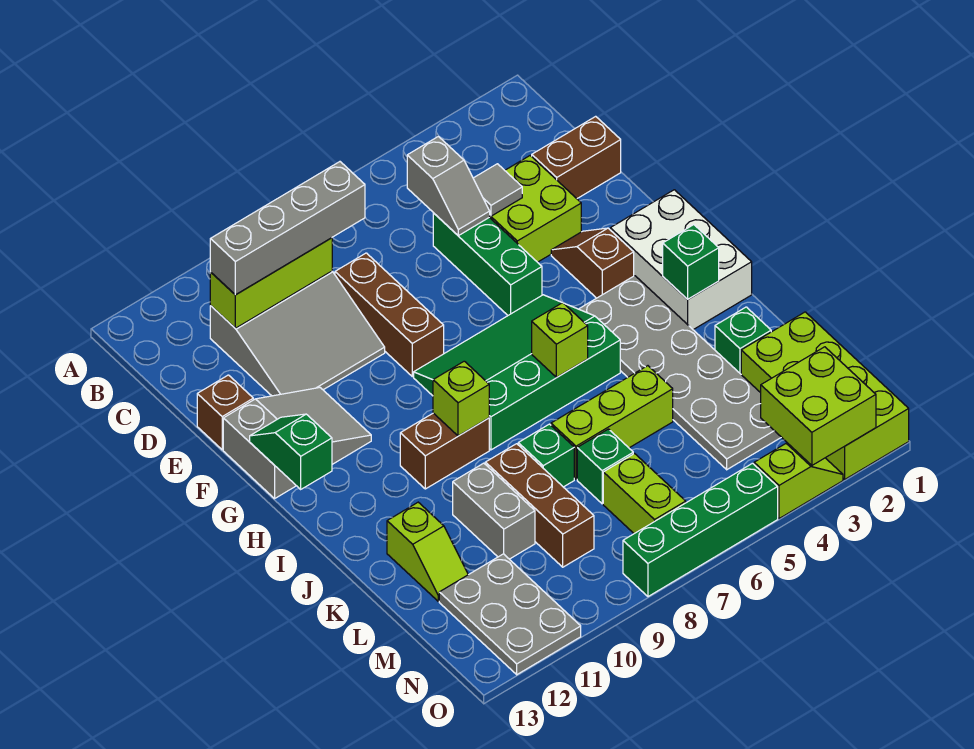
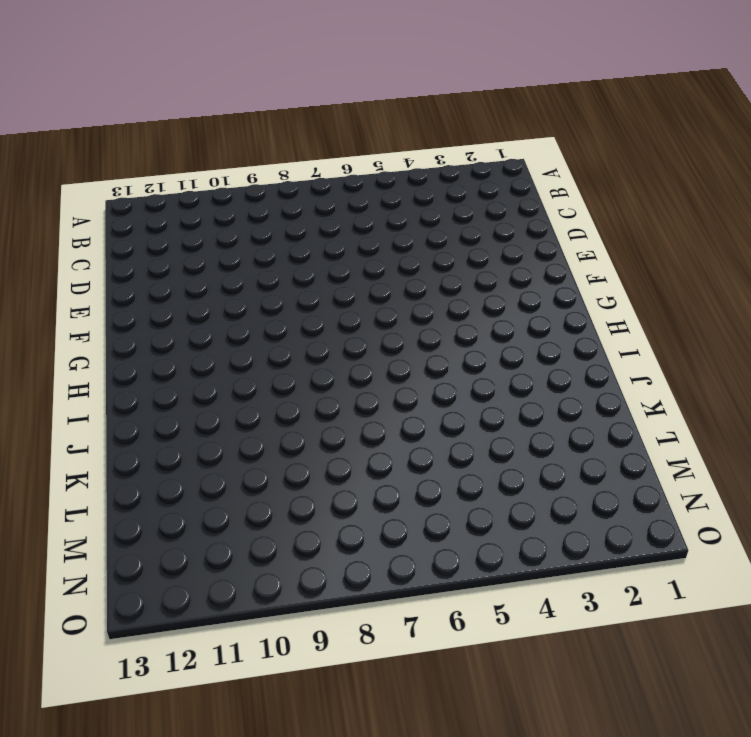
none -> grey 3x3 slope [210,271,385,396]
none -> brown 1x2 brick [532,116,621,199]
none -> lime 2x2 brick [489,156,581,262]
none -> green 1x3 brick [433,213,542,315]

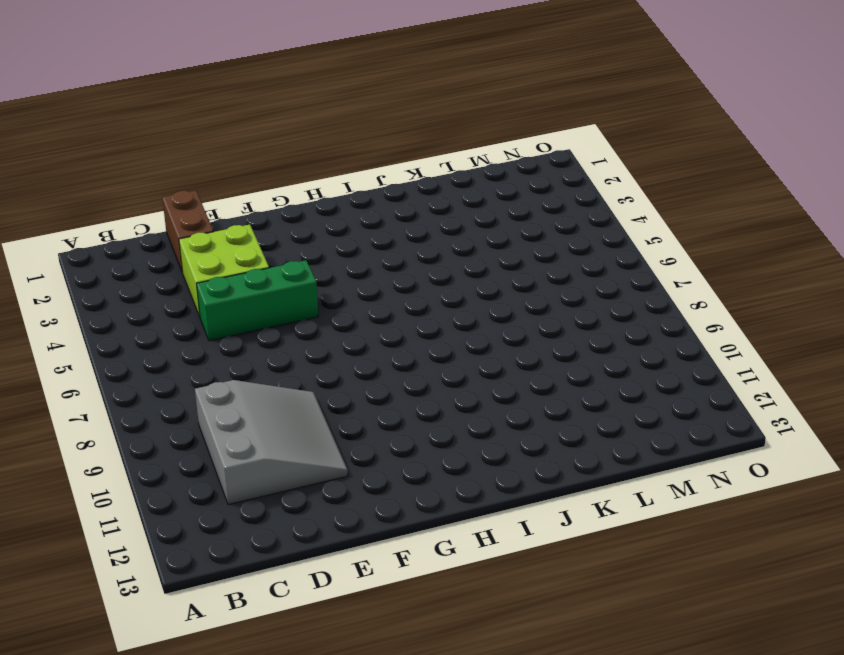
none -> brown 1x3 brick [335,253,444,377]
none -> brown 1x1 brick [197,375,253,450]
none -> brown 1x2 slope [551,228,634,298]
none -> grey 2x3 slope [223,388,371,499]

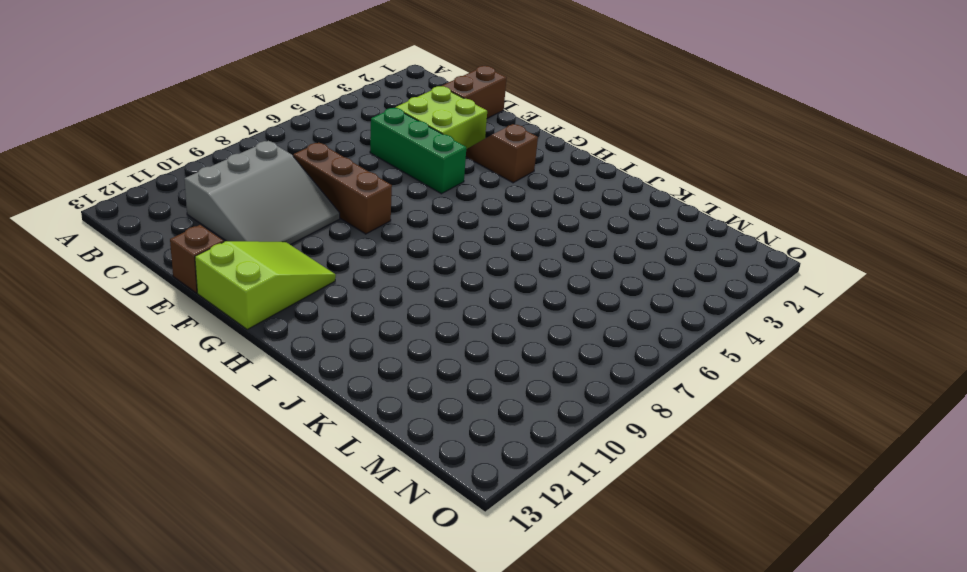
lime 2x3 slope [195,241,336,329] -> grey 2x3 slope [223,388,371,499]
none -> white 2x3 brick [610,190,752,330]
none -> green 3x4 slope [414,295,620,450]
none -> grey 2x6 plate [579,276,781,470]
none -> brown 1x2 brick [400,413,489,489]

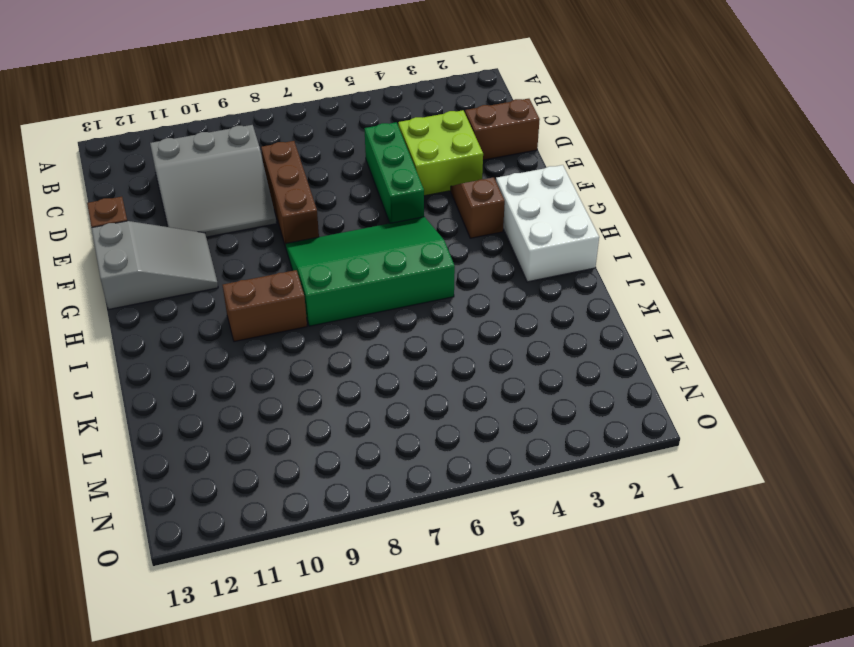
none -> grey 2x6 plate [579,276,781,470]
none -> green 1x1 brick [715,307,771,374]
none -> lime 1x3 brick [551,366,673,479]
none -> green 1x1 brick [518,424,574,487]

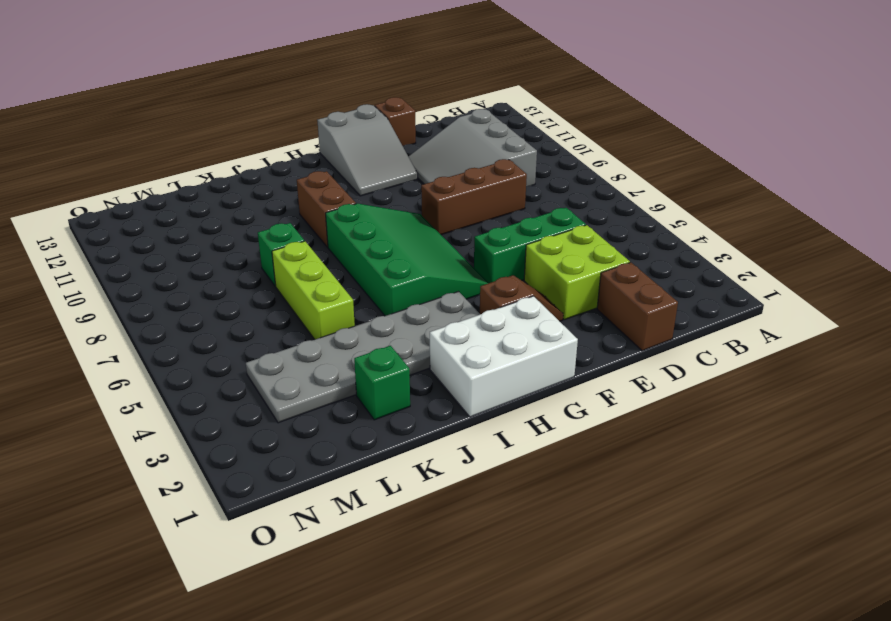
none -> brown 1x3 brick [485,444,594,567]
none -> grey 1x2 brick [453,463,535,559]
none -> lime 1x2 slope [387,502,468,601]
none -> lime 2x4 brick [741,312,909,479]

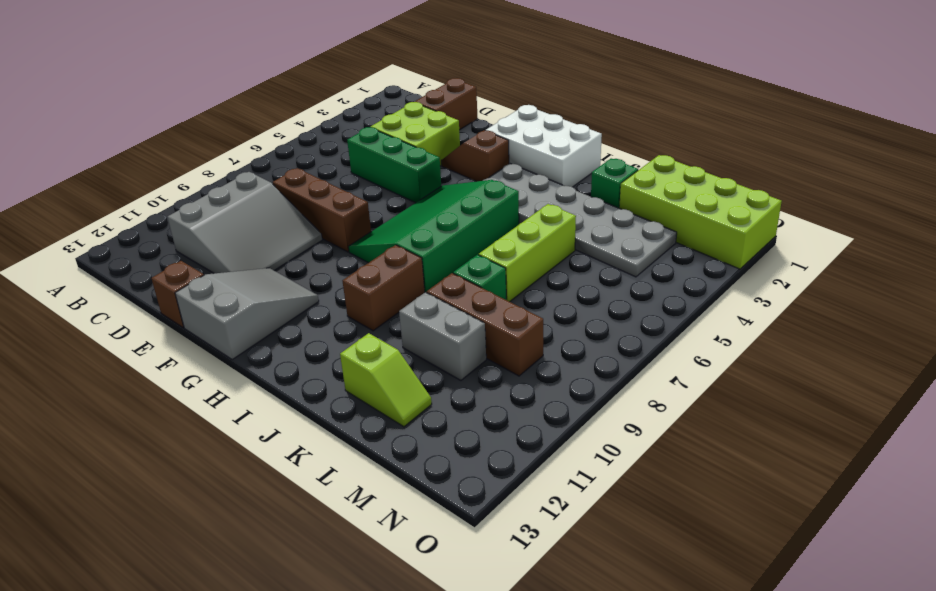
none -> green 1x1 brick [577,429,633,504]
none -> lime 1x2 brick [603,454,686,534]
none -> grey 2x3 plate [439,554,581,675]
none -> lime 1x2 slope [754,443,843,519]

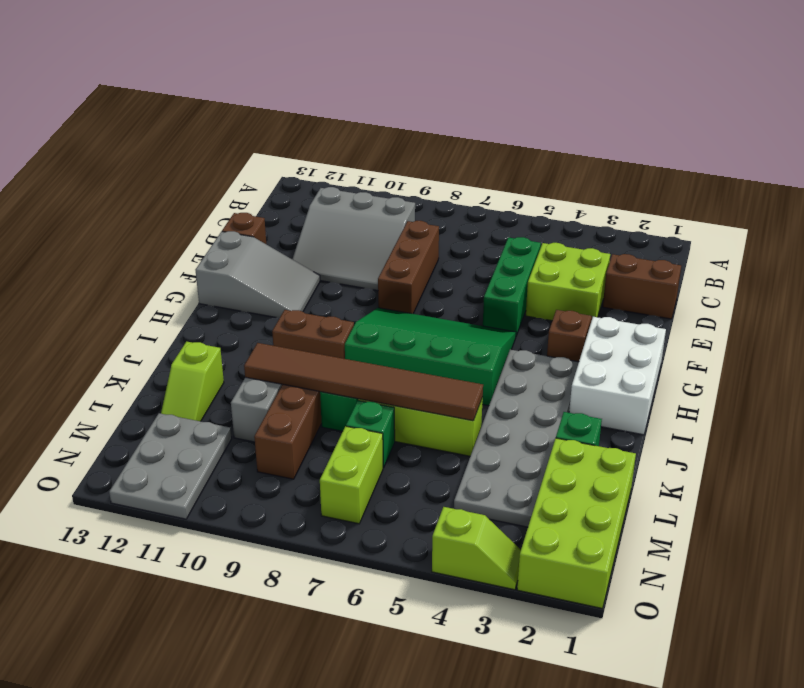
brown 1x6 tile [244,343,483,421] -> none
none -> green 1x4 brick [623,463,778,597]
none -> grey 1x2 slope [407,136,490,236]
none -> lime 1x3 brick [210,238,332,328]
none -> grey 1x1 tile [473,164,522,216]

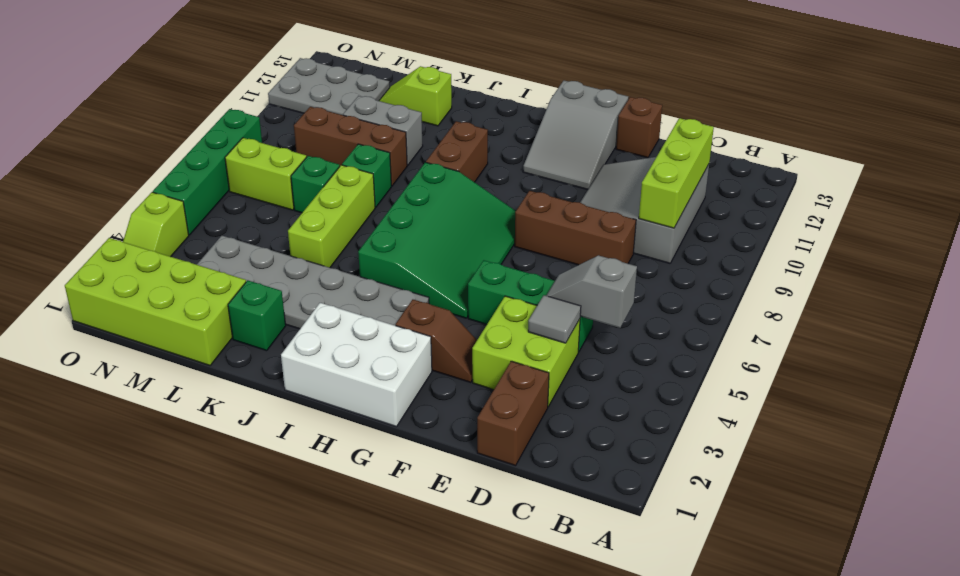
none -> green 1x2 slope [250,414,332,489]
none -> green 1x1 brick [663,225,719,299]
none -> lime 1x1 brick [532,303,588,377]
none -> lime 1x1 brick [433,361,489,436]

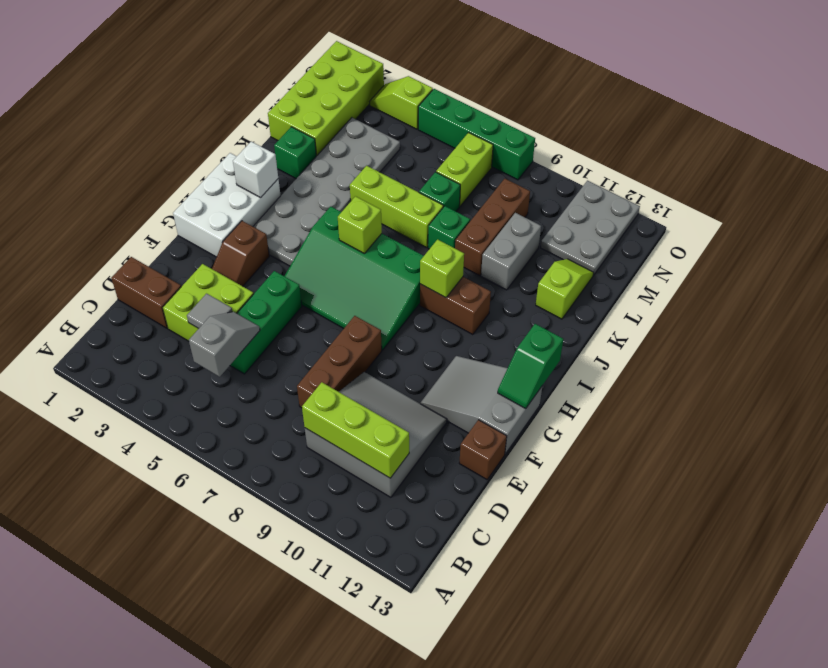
white 1x1 brick [233,142,278,198] -> green 1x1 brick [663,225,719,299]
none -> lime 2x2 brick [761,347,876,465]
none -> grey 1x4 brick [210,162,365,295]

